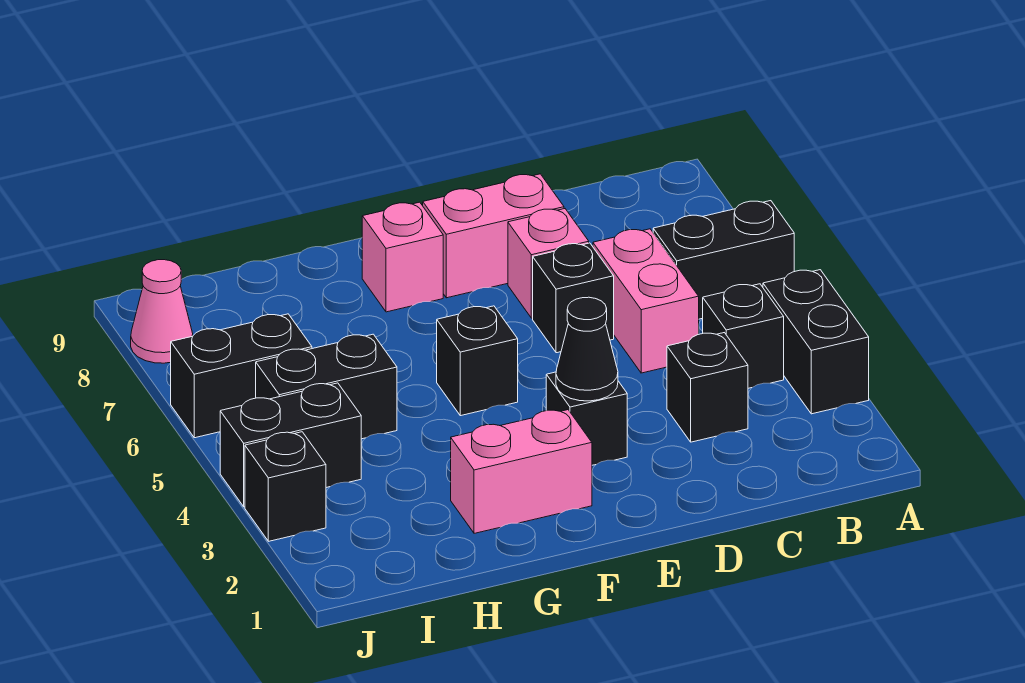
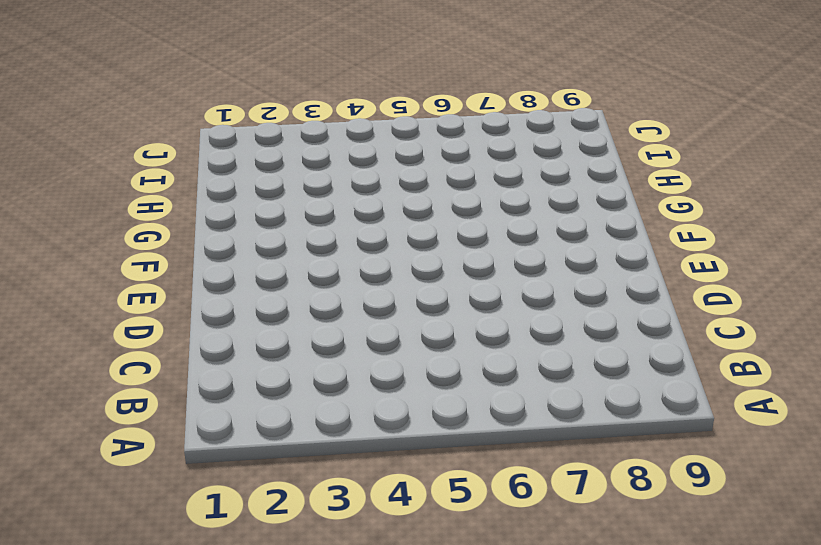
none -> black 1x2 brick [763,270,869,414]
none -> black 1x2 brick [653,201,794,319]
none -> black 1x1 brick [702,284,784,388]

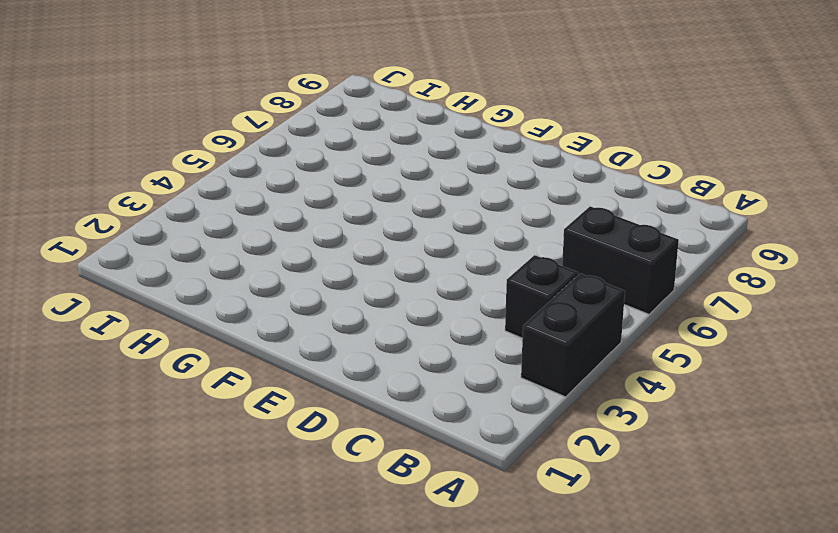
none -> black 1x1 brick [667,333,748,442]
none -> pink 1x2 brick [593,229,699,373]
none -> black 1x1 brick [533,243,614,353]

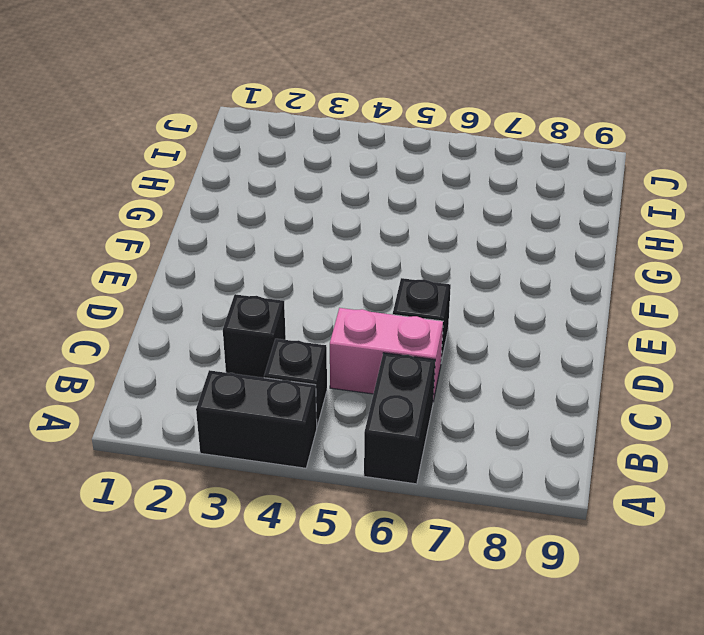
none -> pink 1x1 brick [508,209,589,318]
none -> pink 1x2 brick [423,174,564,298]
none -> black 1x1 brick [546,372,627,465]

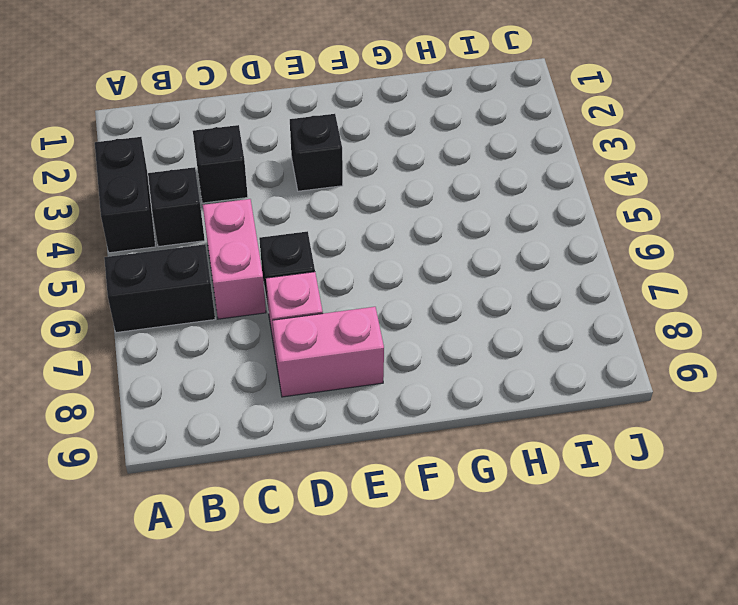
none -> pink 1x2 brick [451,410,592,533]
none -> black 1x1 brick [437,306,518,416]
none -> pink 1x1 brick [362,202,443,312]

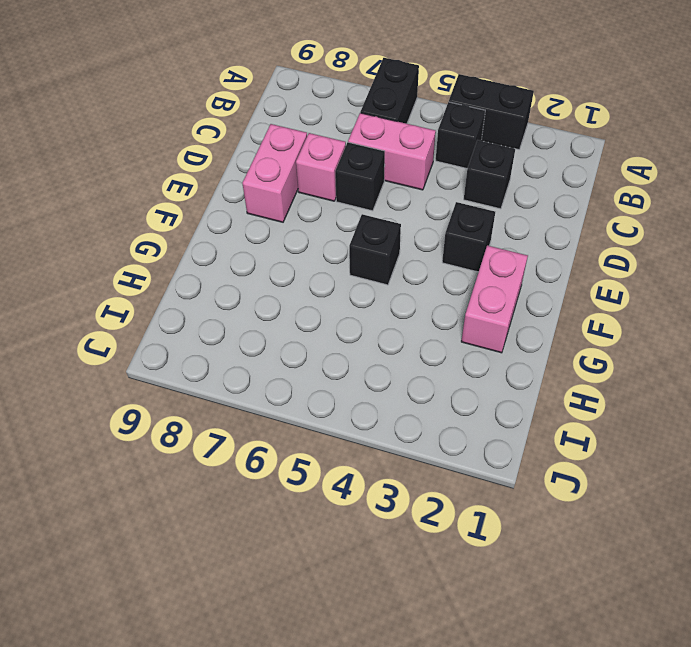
none -> pink 1x1 brick [362,202,443,312]
none -> black 1x2 brick [256,334,397,439]
none -> black 1x2 brick [220,383,361,507]

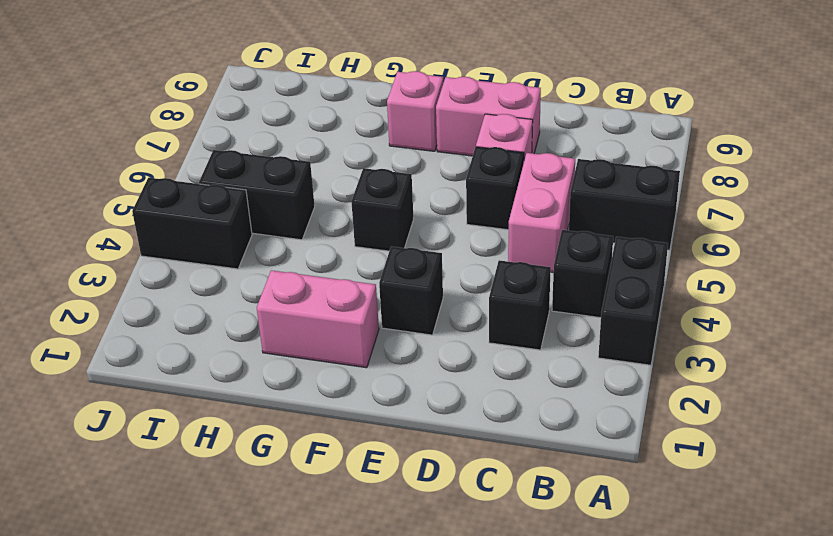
none -> black 1x2 brick [171,314,312,438]
none -> black 1x1 brick [245,432,326,541]
none -> pink 1x1 cone [131,260,193,363]

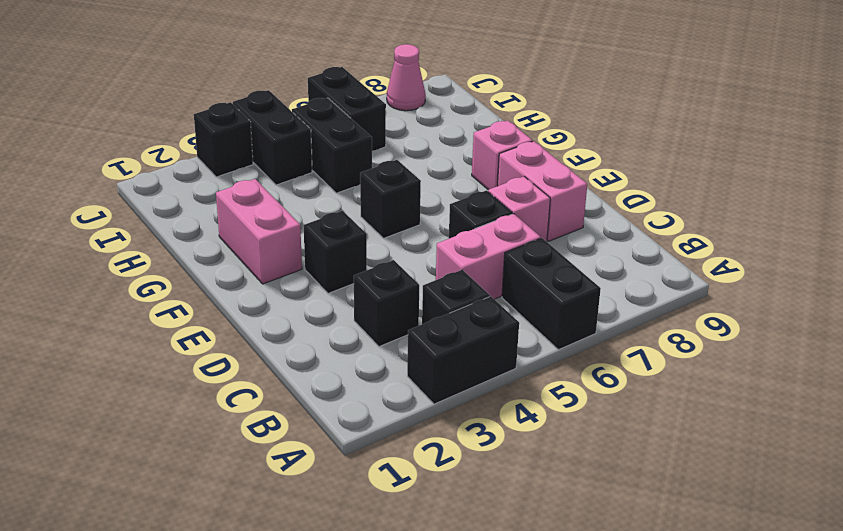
none -> black 1x1 cone [556,297,618,401]

